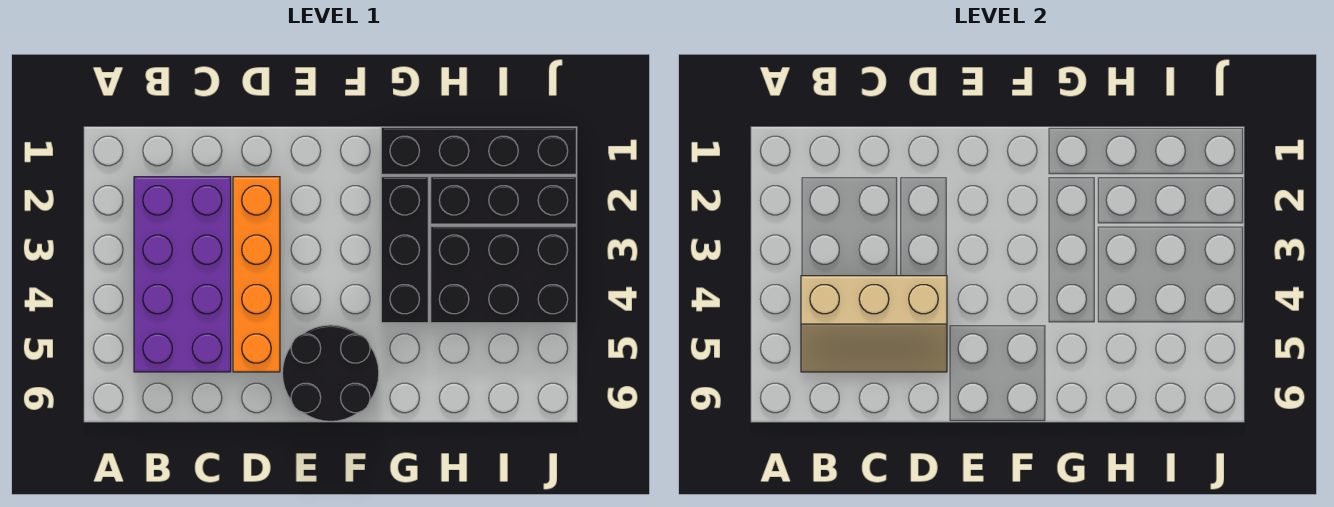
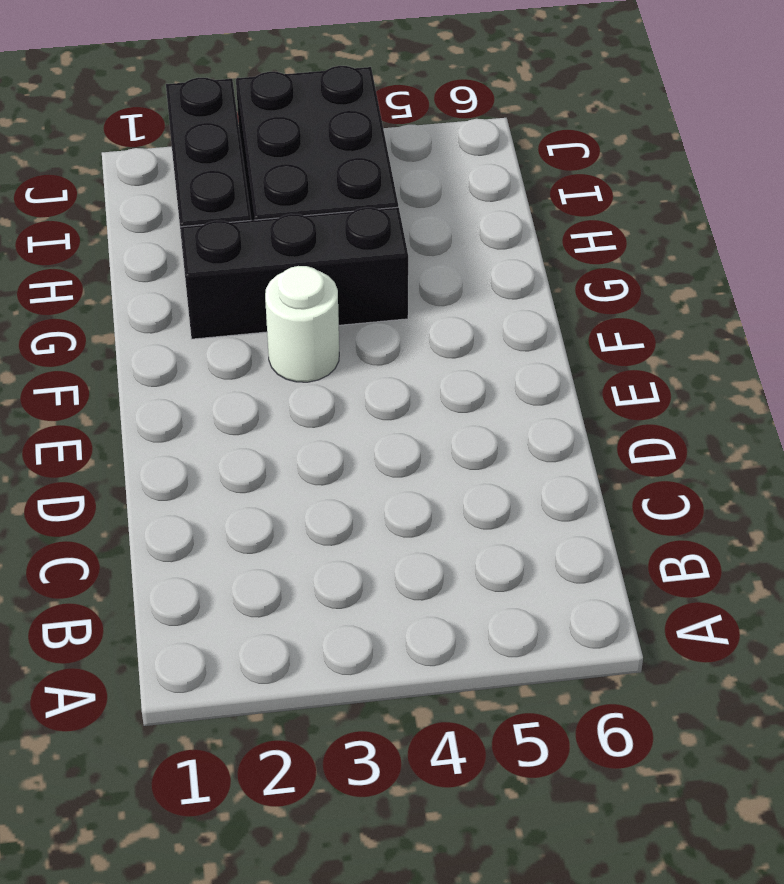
white 1x1 round brick [265,266,339,382] -> none
none -> purple 2x4 brick [134,177,231,372]
none -> orange 1x4 brick [233,177,280,372]

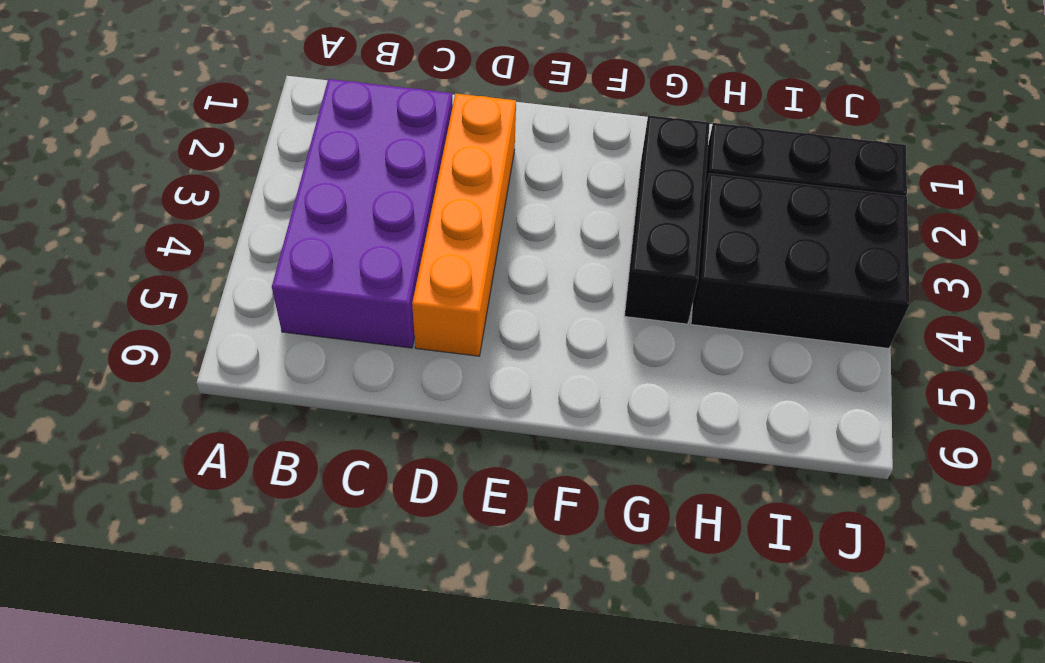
none -> black 2x2 round brick [282,325,379,421]
none -> black 1x4 brick [381,127,576,174]

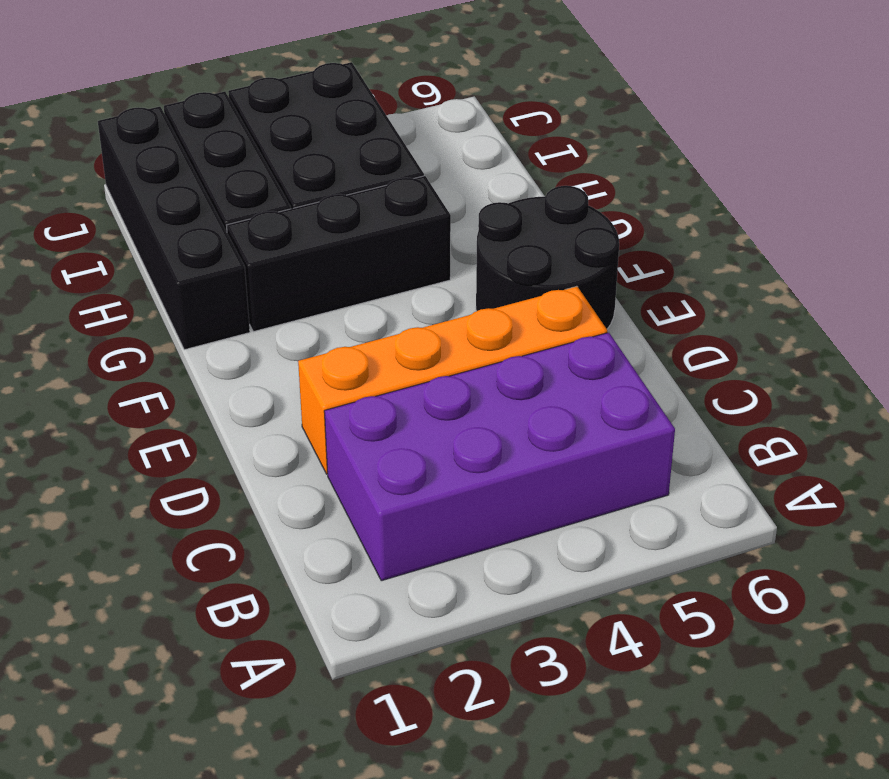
none -> tan 2x3 slope [801,276,947,372]

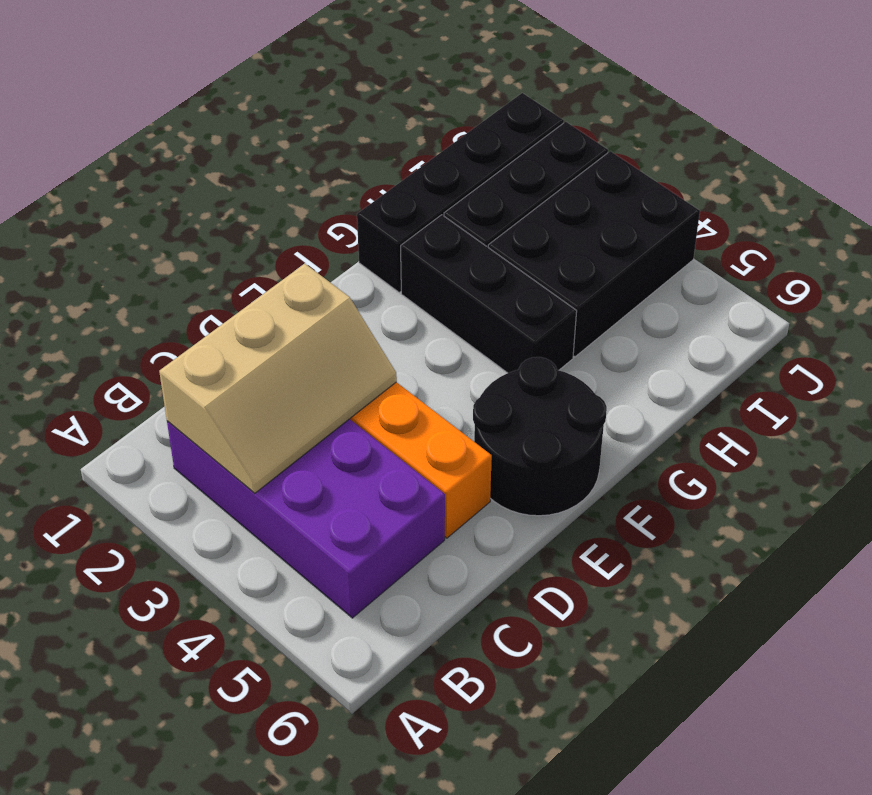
tan 2x3 slope [159,264,397,493] -> tan 2x3 slope moved to [801,276,947,372]

